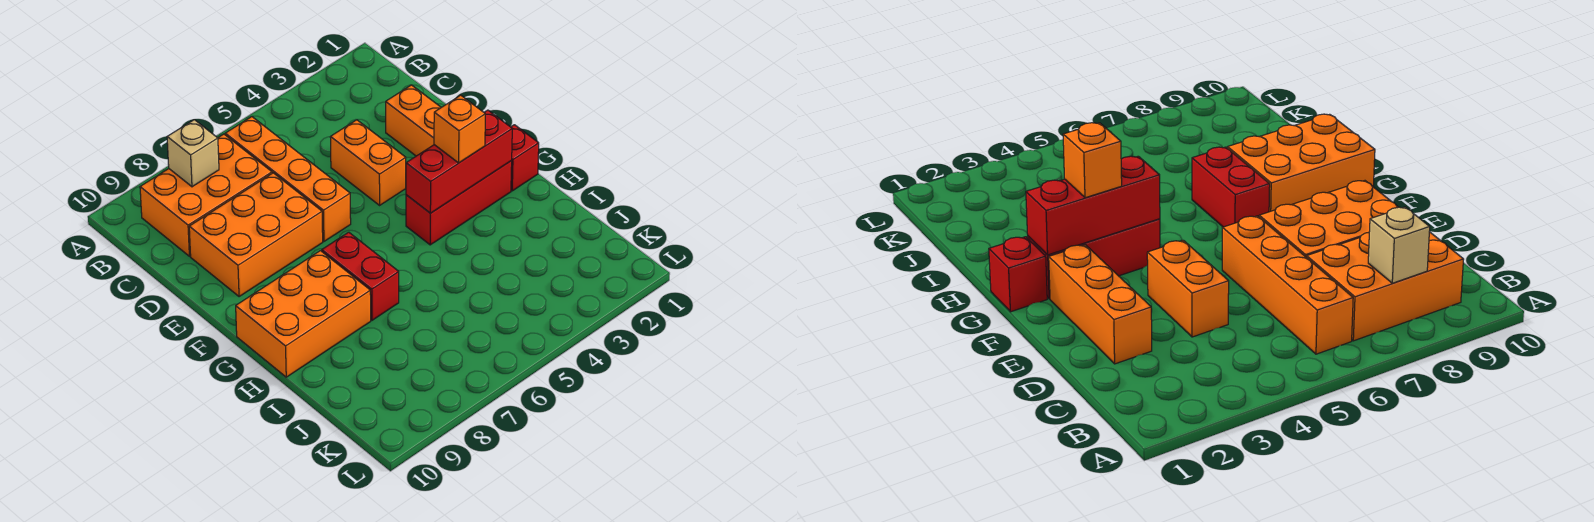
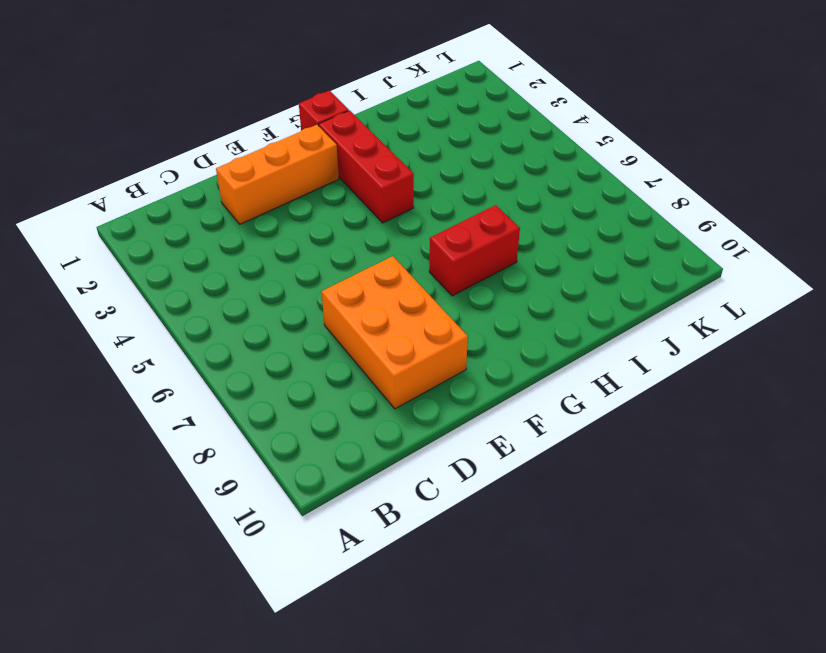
none -> orange 1x4 brick [225,117,351,241]
none -> orange 2x3 brick [140,134,272,256]
none -> orange 1x2 brick [330,120,406,205]

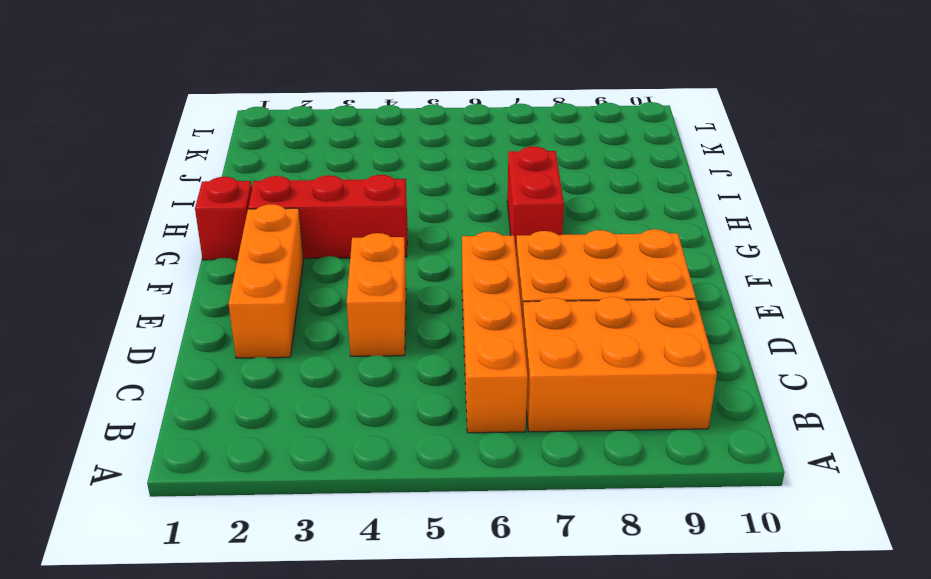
none -> orange 2x3 brick [236,251,371,377]
none -> tan 1x1 brick [167,120,219,187]
none -> red 1x3 brick [406,110,512,213]

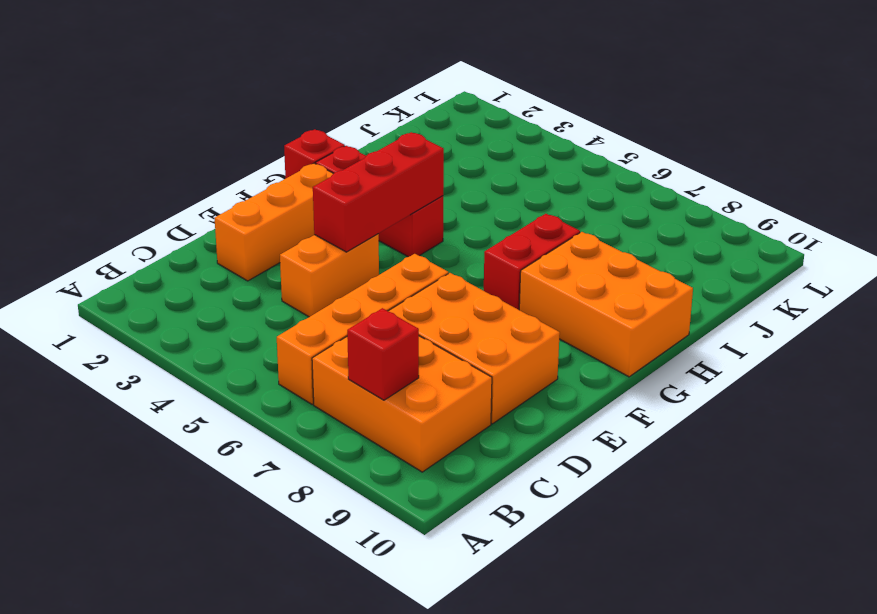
red 1x1 brick [347,308,419,400] -> tan 1x1 brick [167,120,219,187]
red 1x3 brick [313,132,444,252] -> red 1x3 brick turned to [406,110,512,213]
none -> orange 1x1 brick [434,95,485,163]

